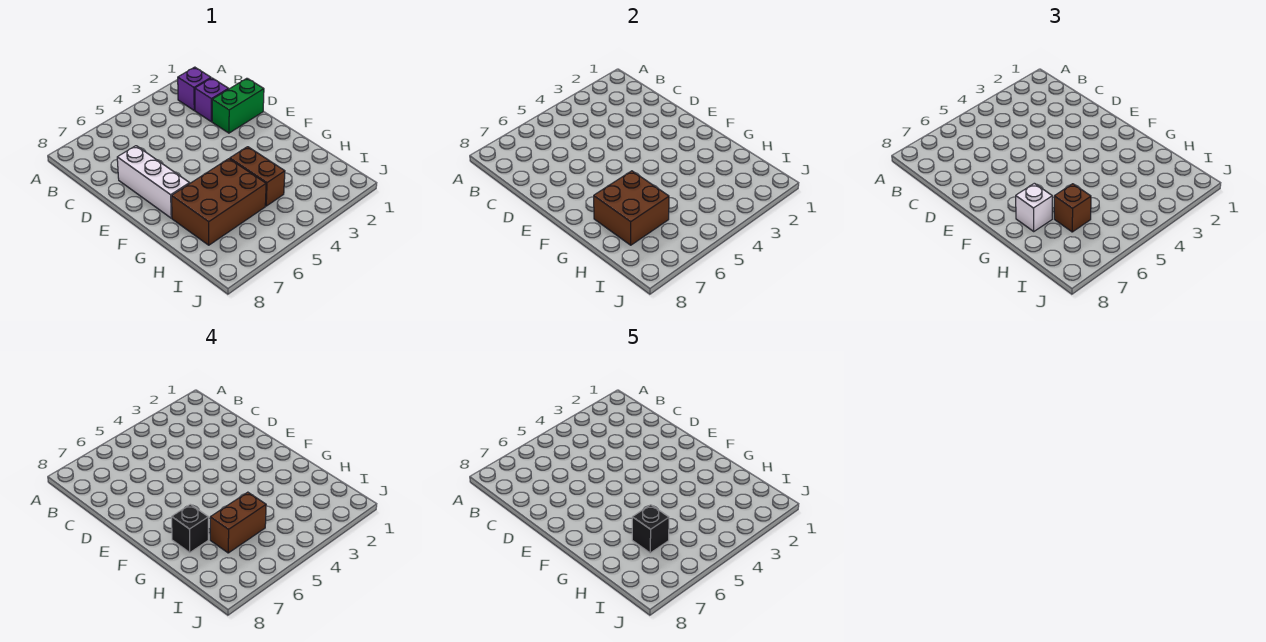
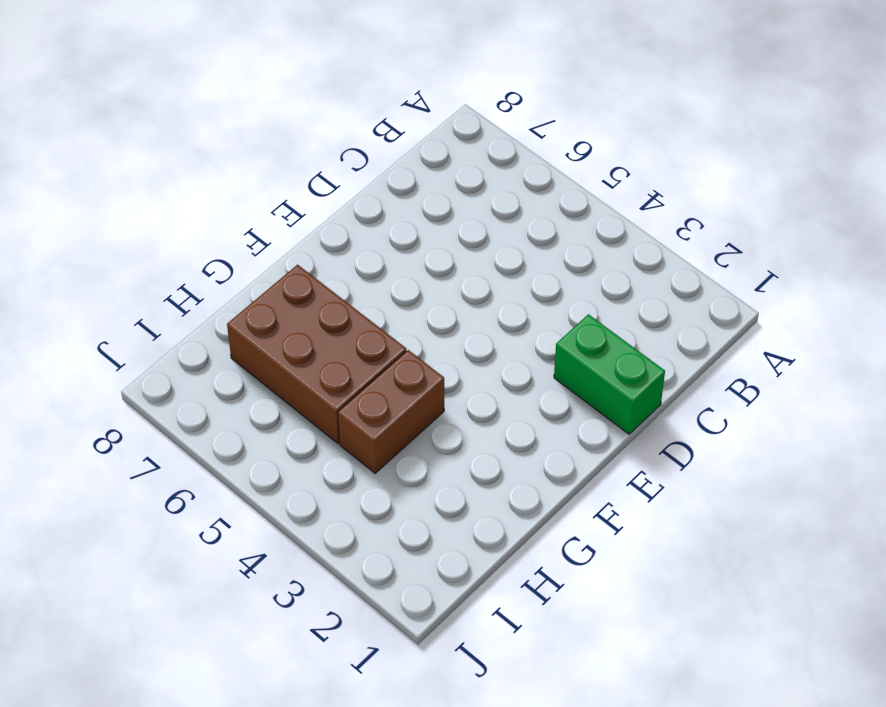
none -> purple 1x1 brick [178,67,211,110]
none -> purple 1x1 brick [195,78,228,122]
none -> white 1x3 brick [117,146,190,218]

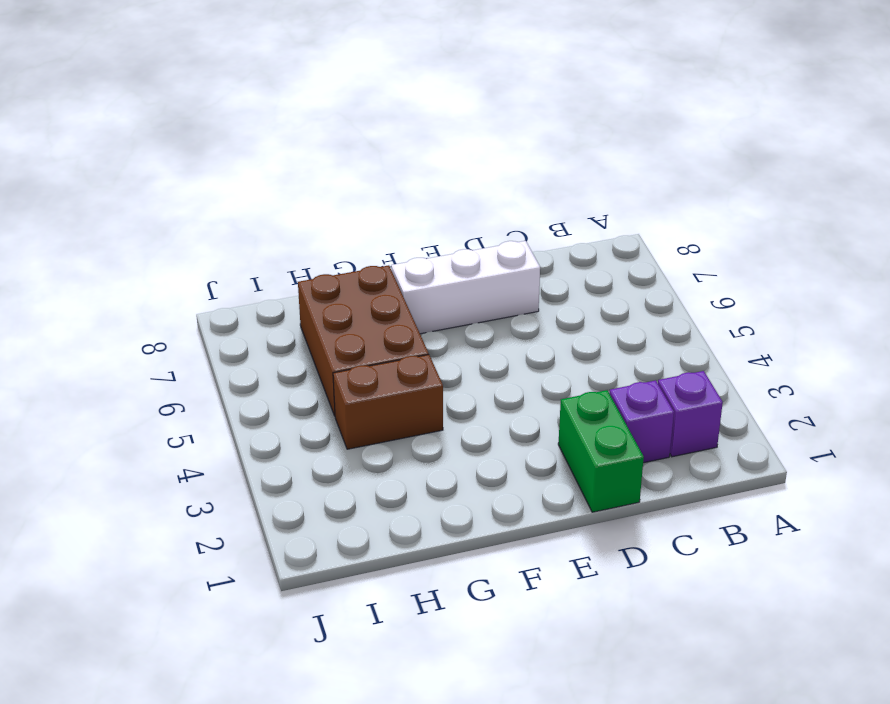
none -> brown 2x2 brick [594,171,669,245]
none -> white 1x1 brick [1016,183,1052,231]
none -> brown 1x1 brick [1054,184,1091,232]

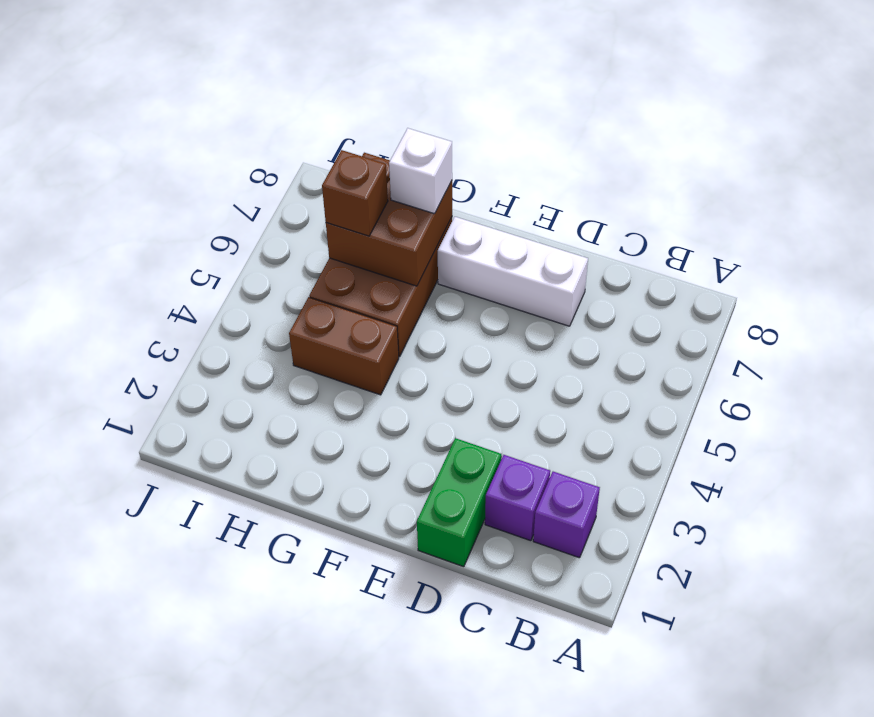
none -> black 1x1 brick [172,504,208,552]
none -> brown 1x2 brick [210,492,266,553]
none -> black 1x1 brick [632,505,669,553]

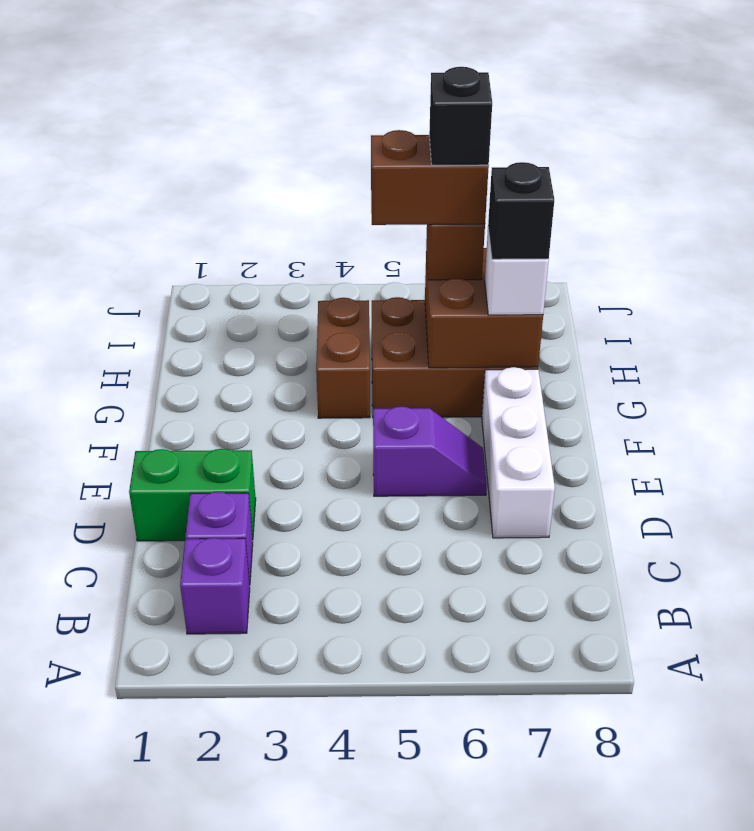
purple 1x2 slope [373,406,487,496] -> none

